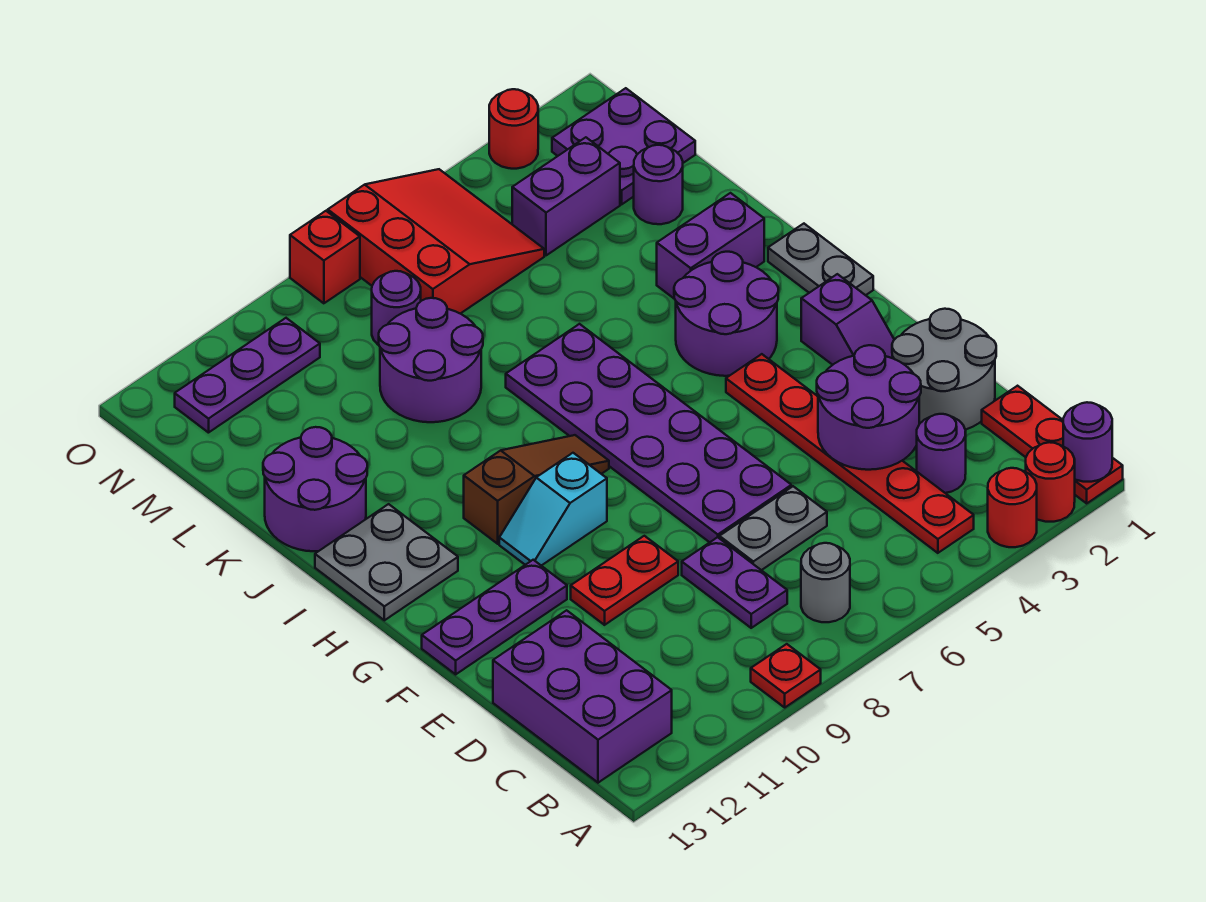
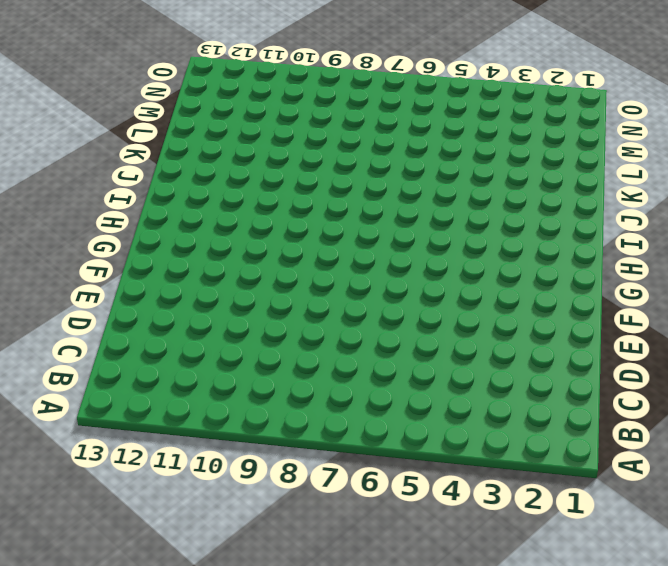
none -> red 1x3 plate [982,386,1123,503]
none -> red 1x1 round brick [1026,442,1075,522]
none -> red 1x1 round brick [988,468,1037,547]
none -> red 1x1 plate [751,644,821,707]

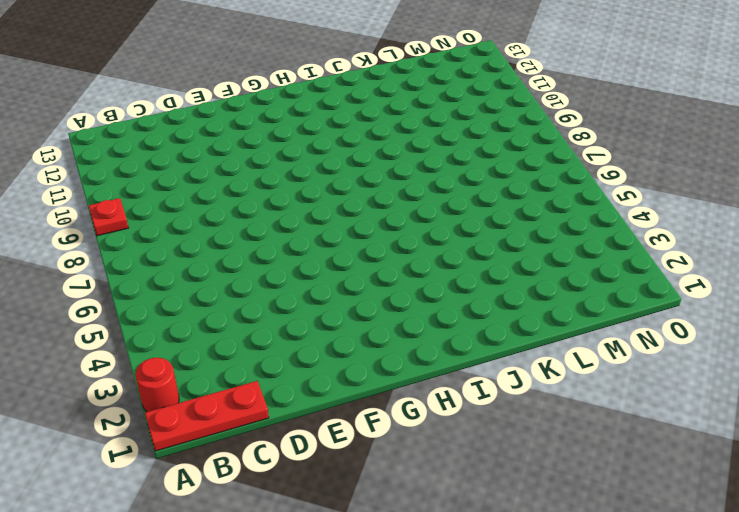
none -> red 1x1 round brick [988,468,1037,547]
none -> red 1x6 plate [726,354,974,553]
none -> grey 1x1 round brick [801,543,850,622]
none -> purple 2x3 brick [493,610,672,783]

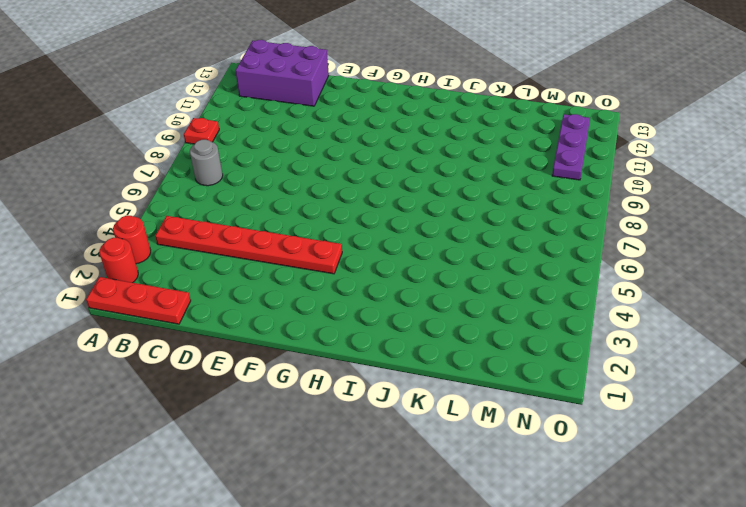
none -> purple 1x1 round brick [917,414,966,493]
none -> purple 1x2 plate [682,537,787,628]
none -> grey 2x2 round brick [892,309,996,430]
none -> grey 1x2 plate [719,486,827,570]

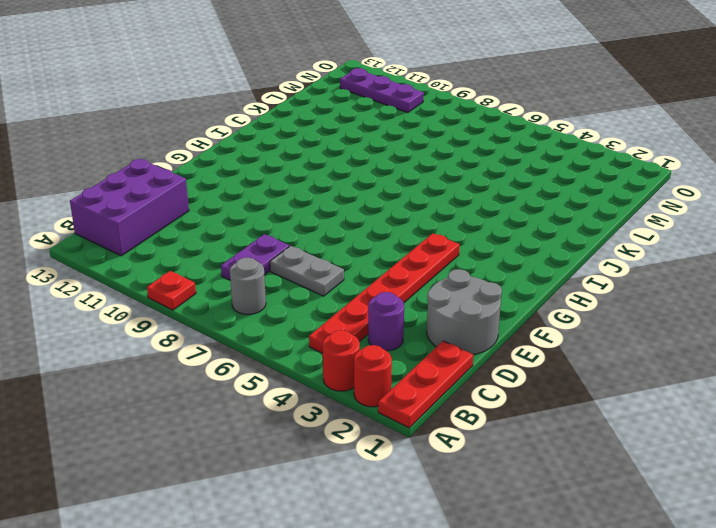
none -> purple 2x6 plate [506,324,791,542]
none -> red 1x2 plate [571,536,678,625]
none -> purple 1x2 slope [801,274,894,365]
none -> purple 1x3 plate [422,560,567,674]

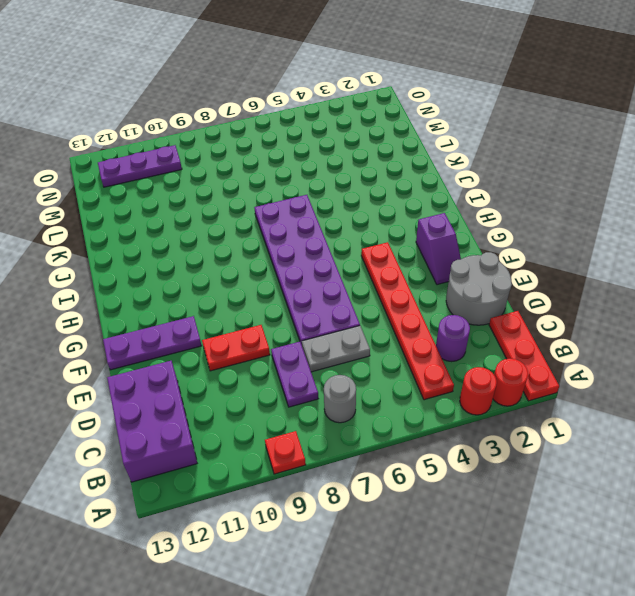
none -> cyan 1x2 slope [499,453,607,566]
none -> grey 1x2 plate [768,224,873,295]
none -> purple 2x2 round brick [674,252,778,376]
none -> brown 1x3 slope [464,435,609,544]

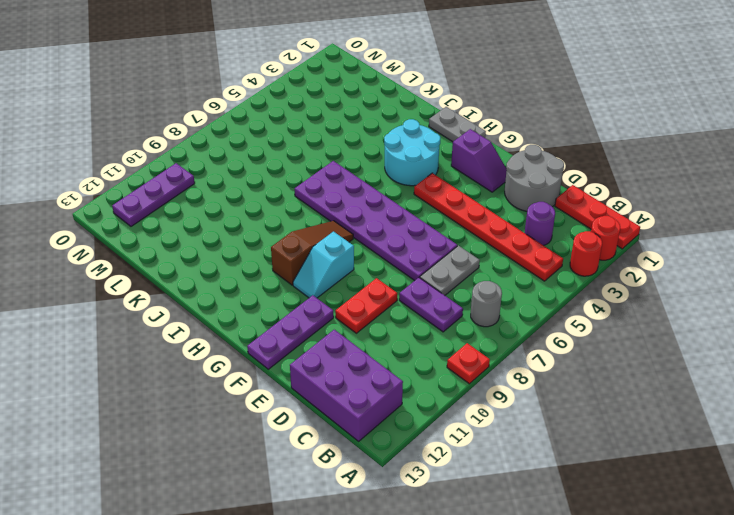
cyan 2x2 round brick [384,119,440,186] -> purple 2x2 round brick [674,252,778,376]
none -> grey 2x2 plate [315,504,458,620]
none -> purple 1x2 brick [657,193,764,298]
none -> purple 2x2 round brick [263,427,367,551]
none -> purple 2x2 round brick [379,298,483,422]

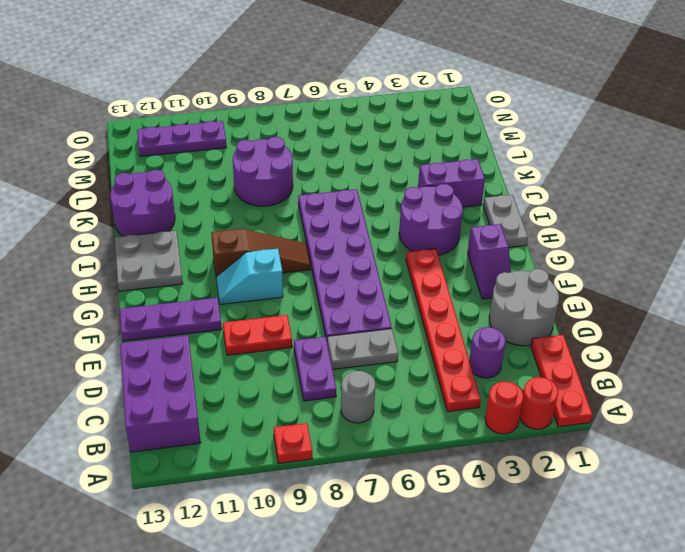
none -> purple 1x1 round brick [634,145,683,224]
none -> purple 2x2 plate [552,88,695,204]
none -> purple 1x2 brick [512,137,620,255]
none -> red 3x3 slope [328,169,544,314]

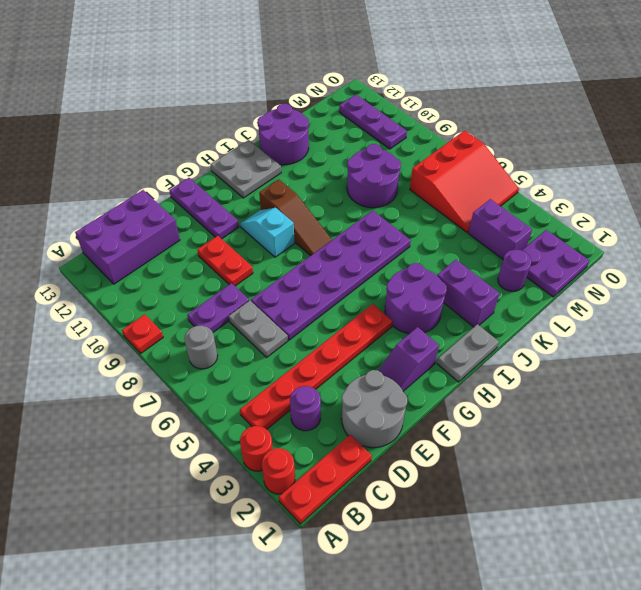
none -> purple 1x1 round brick [372,271,421,345]
none -> red 1x1 round brick [489,89,538,169]
none -> red 1x1 brick [290,211,360,303]
none -> purple 1x1 round brick [1063,402,1112,482]

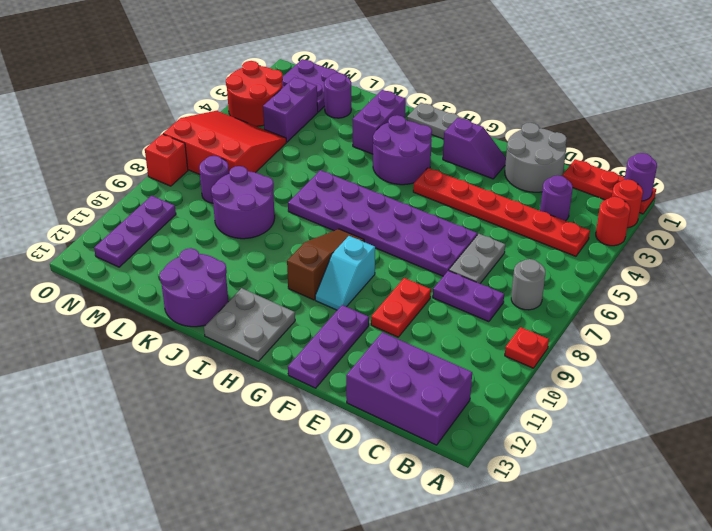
red 2x2 round brick [226,61,283,126] -> red 1x1 round brick [489,89,538,169]
none -> purple 2x2 round brick [817,345,921,470]

